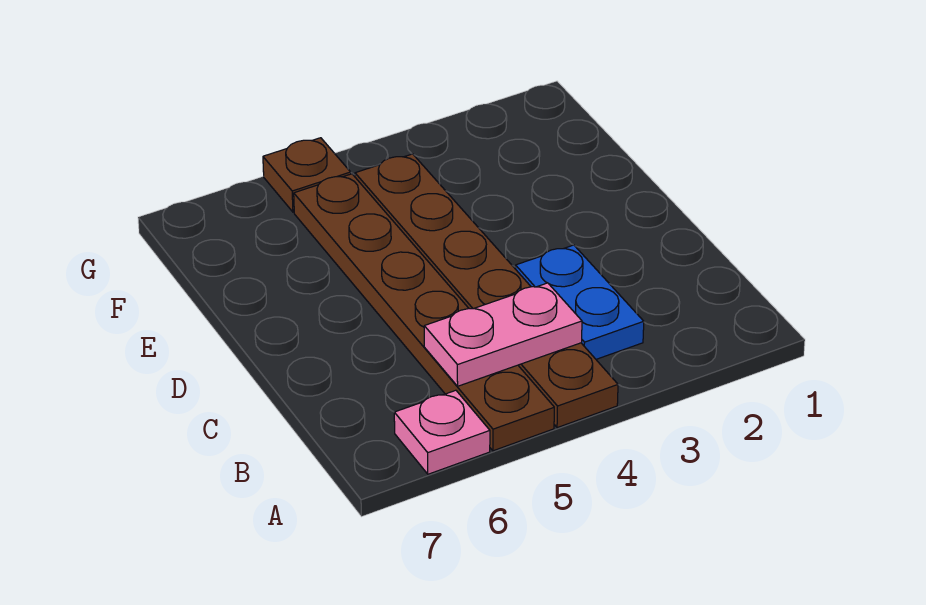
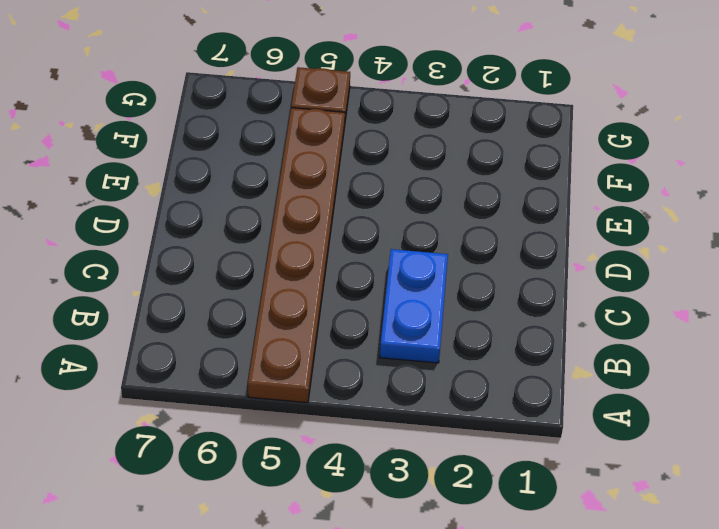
none -> brown 1x6 plate [355,154,618,428]
none -> pink 1x1 plate [394,390,490,474]

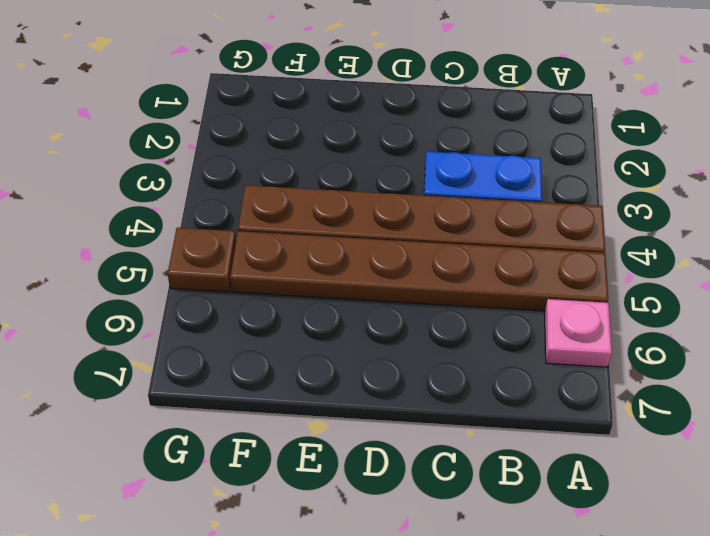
none -> pink 1x2 plate [424,283,582,386]

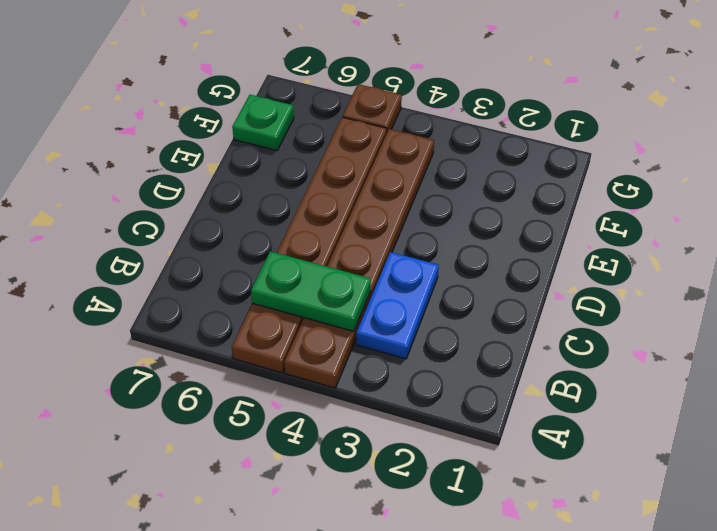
green 1x2 plate [251,251,371,331] -> pink 1x2 plate [424,283,582,386]
green 1x1 plate [232,95,294,150] -> none
none -> pink 1x1 plate [394,390,490,474]

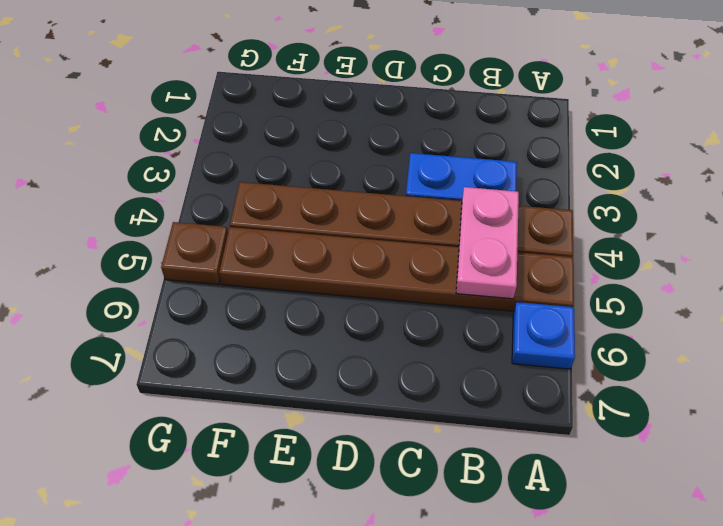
blue 1x1 plate [512,302,575,369] -> pink 1x1 plate [394,390,490,474]

